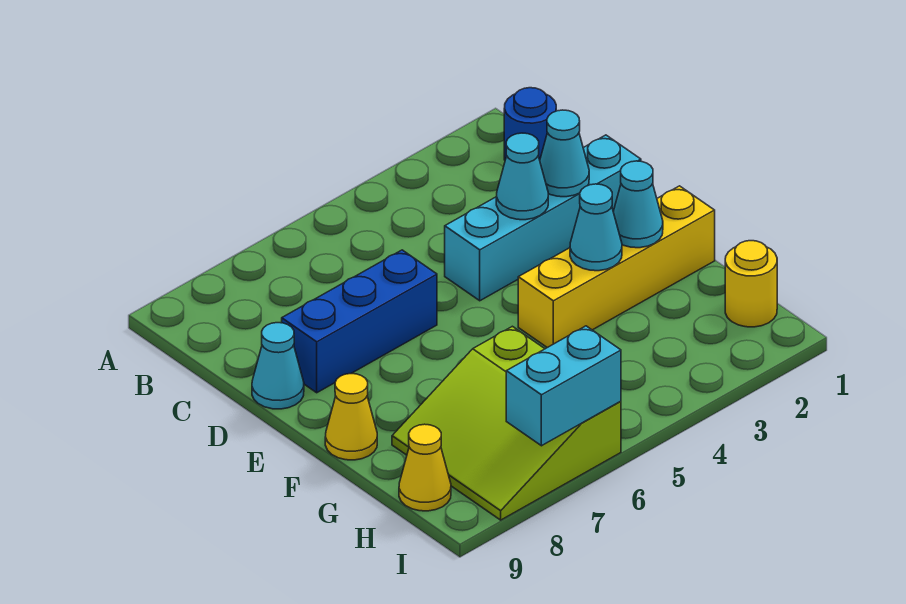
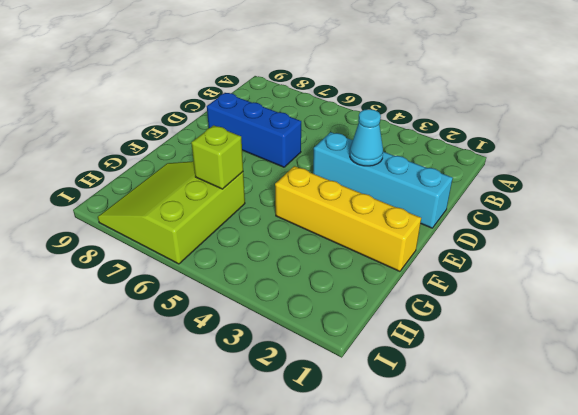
lime 1x1 brick [191,125,243,189] -> none
none -> blue 1x1 round brick [504,88,556,160]
none -> cyan 1x1 cone [252,323,304,409]
none -> yellow 1x1 cone [325,374,377,460]

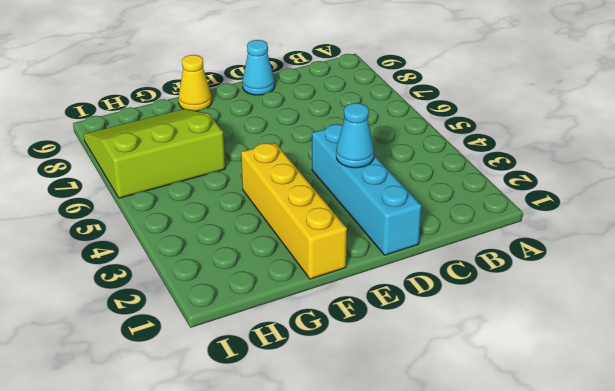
none -> blue 1x1 round brick [504,88,556,160]
none -> blue 1x3 brick [282,250,437,393]
none -> yellow 1x1 round brick [725,241,777,327]

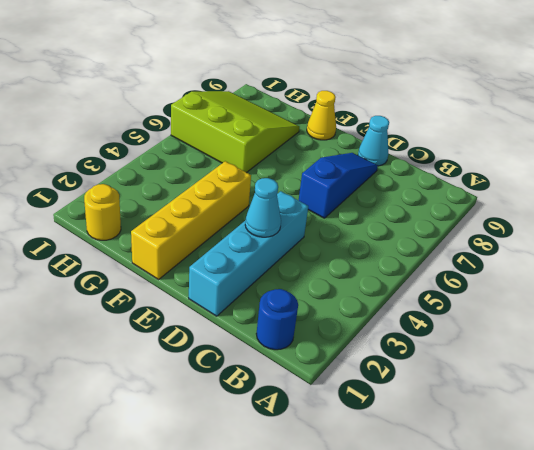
blue 1x3 slope [299,153,378,218] -> blue 1x3 brick [282,250,437,393]
none -> yellow 1x1 cone [399,424,451,511]
none -> cyan 1x1 cone [540,110,589,197]
none -> cyan 1x1 cone [613,161,663,248]

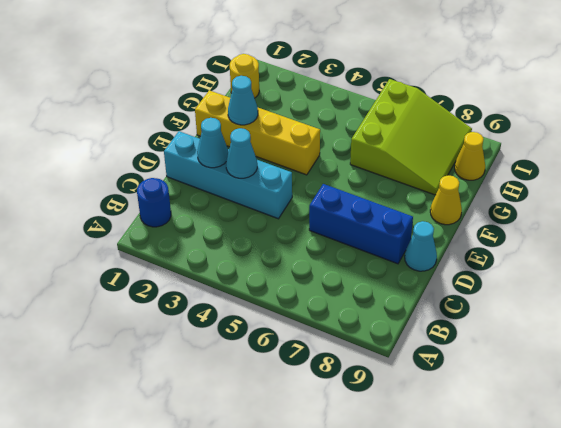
none -> cyan 1x1 cone [570,184,622,271]
none -> cyan 1x2 brick [506,326,621,446]

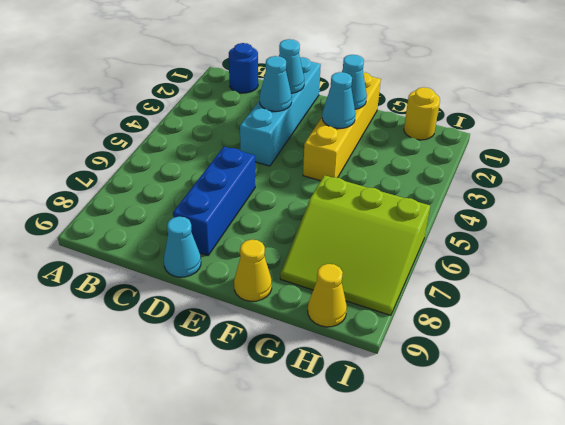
none -> cyan 1x2 brick [506,326,621,446]

